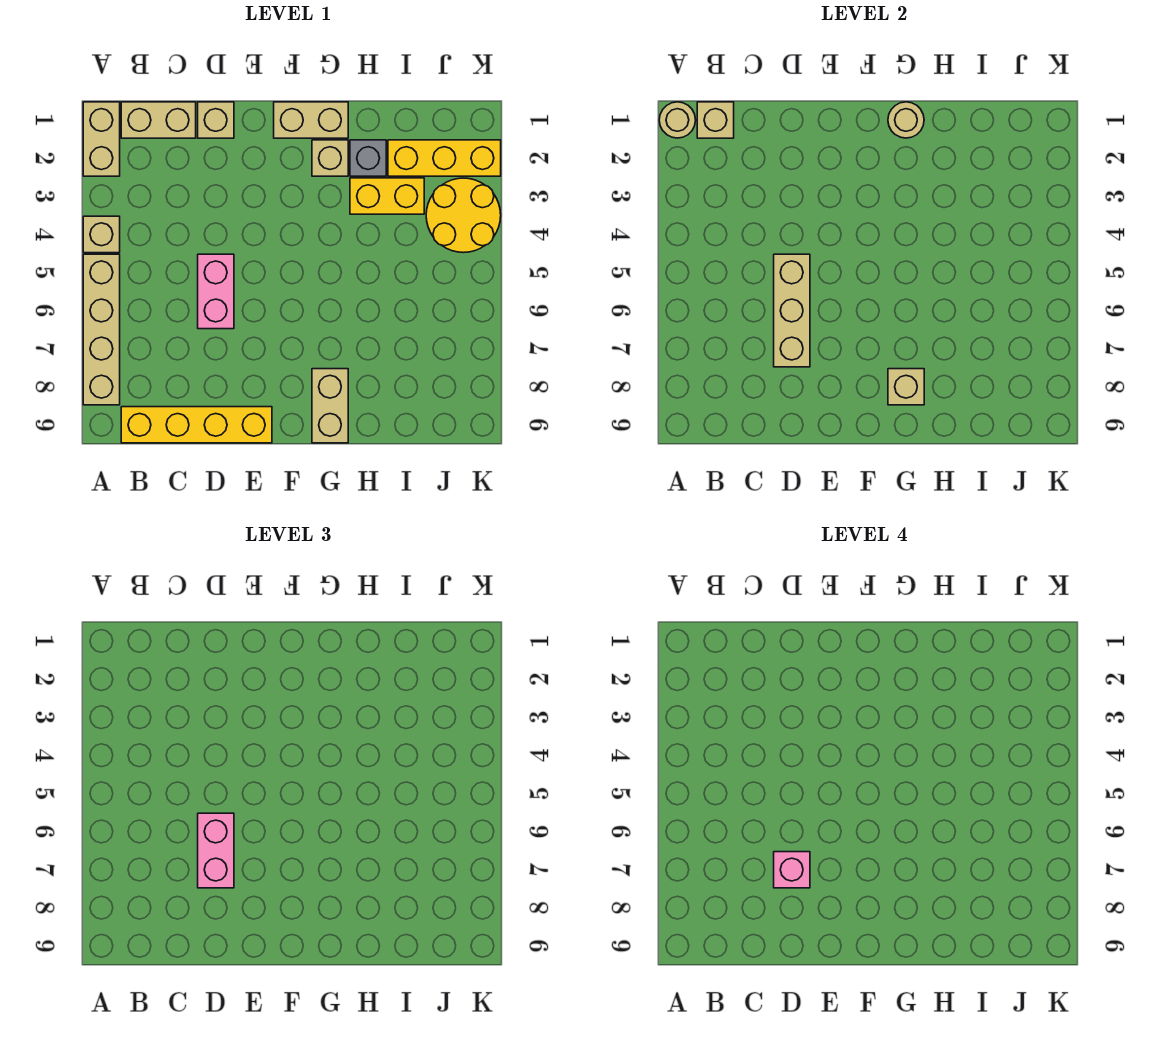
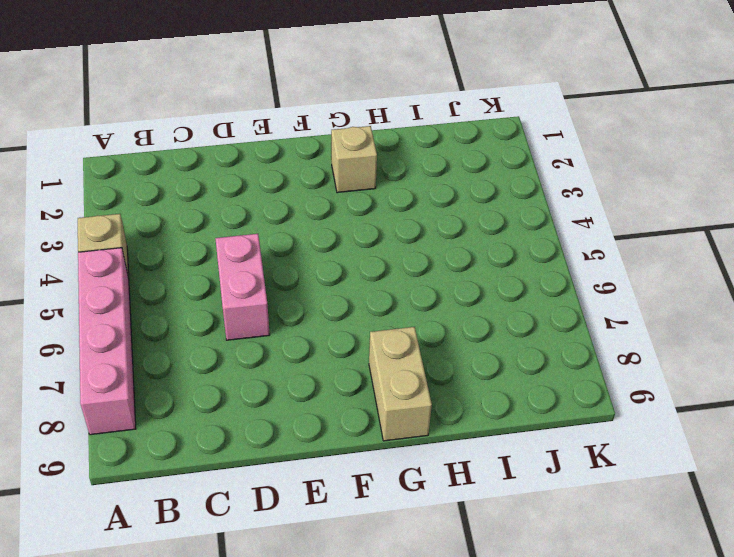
pink 1x4 brick [78,248,136,435] -> tan 1x4 brick [83,254,120,405]
none -> tan 1x2 brick [83,102,120,176]
none -> tan 1x2 brick [121,102,196,138]
none -> yellow 1x4 brick [121,407,272,443]

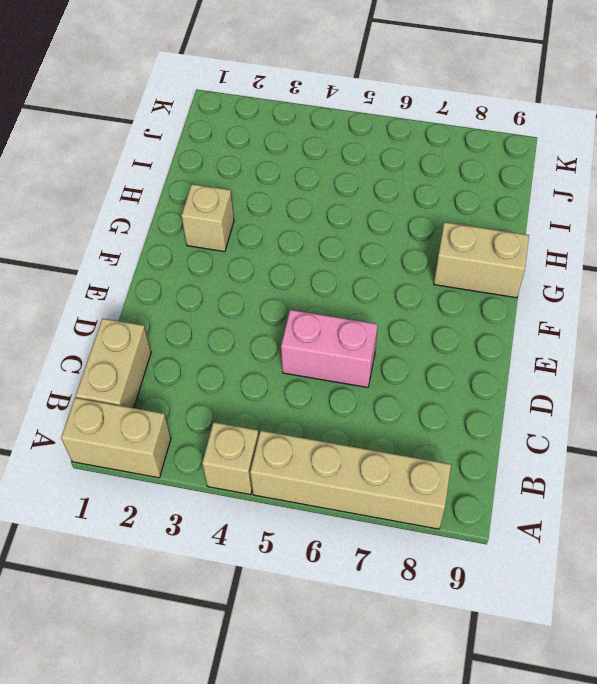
none -> yellow 1x4 brick [121,407,272,443]
none -> tan 1x1 brick [198,102,234,138]
none -> tan 1x2 brick [274,102,348,138]

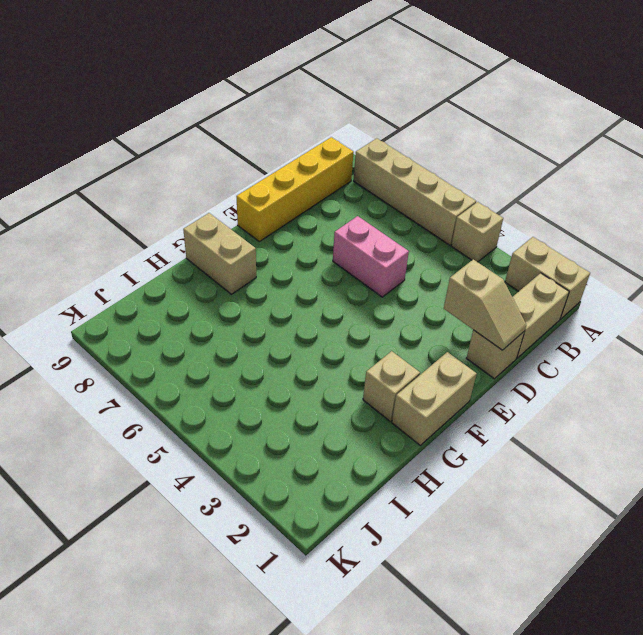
tan 1x2 slope [444,259,526,350] -> none
none -> grey 1x1 brick [350,140,386,176]
none -> yellow 1x2 brick [350,178,424,214]
none -> yellow 1x3 brick [388,140,501,176]

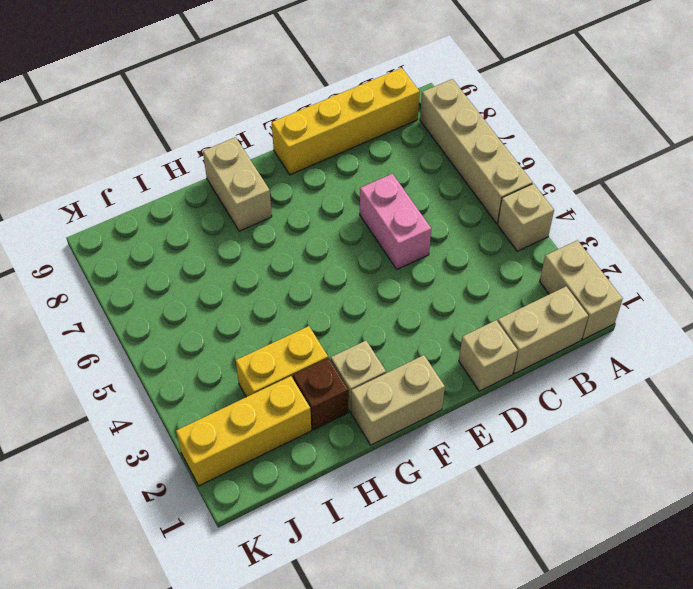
brown 1x1 brick [293,358,349,430] -> grey 1x1 brick [350,140,386,176]
none -> yellow 2x2 round brick [426,178,501,253]
none -> tan 1x1 round brick [659,102,696,138]
none -> tan 1x1 brick [697,102,734,138]

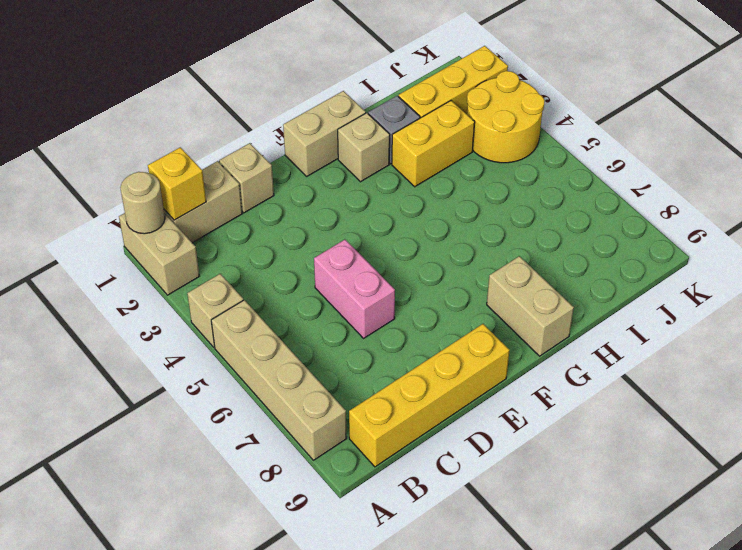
yellow 1x1 brick [148,147,206,220] -> tan 1x1 brick [697,102,734,138]
none -> tan 1x3 brick [774,254,810,367]
none -> tan 1x1 round brick [888,102,924,138]
none -> tan 1x1 brick [888,369,924,405]

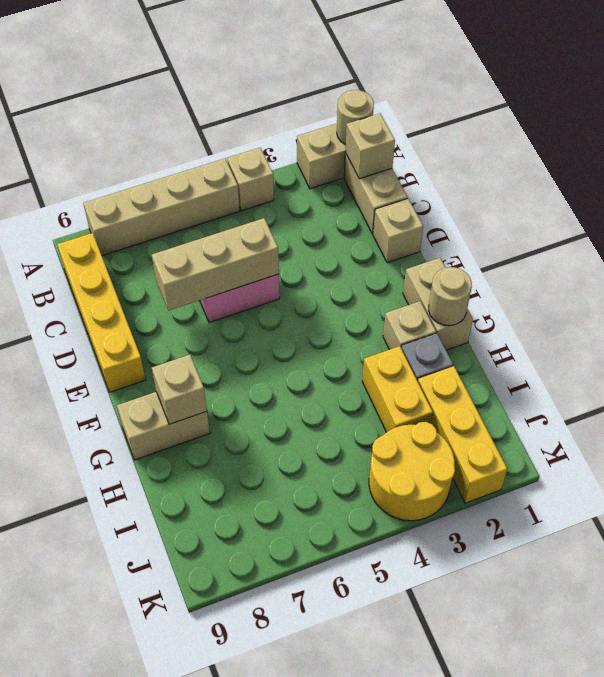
none -> pink 1x2 brick [198,813,234,888]
none -> pink 1x1 brick [774,852,810,888]

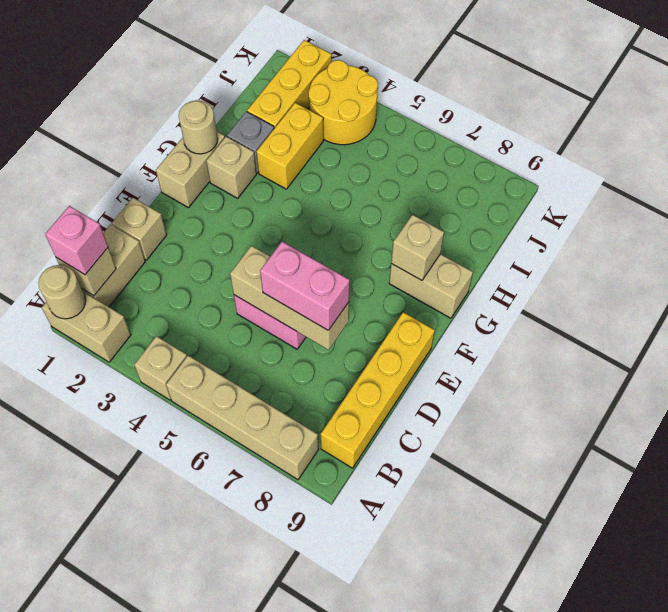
pink 1x1 brick [45,206,108,275] -> pink 1x1 brick moved to [774,852,810,888]

